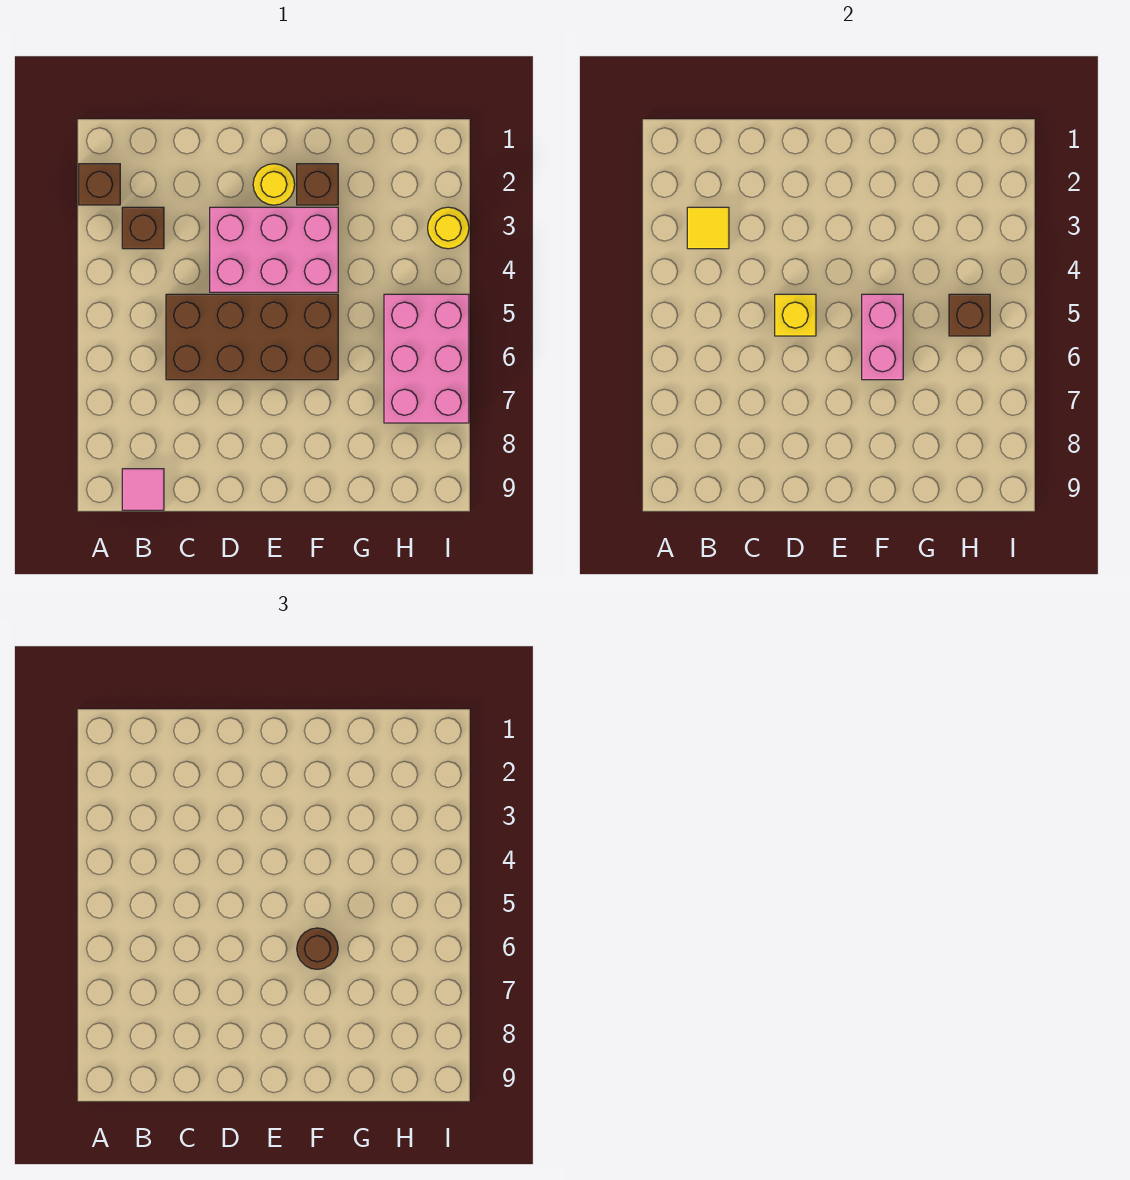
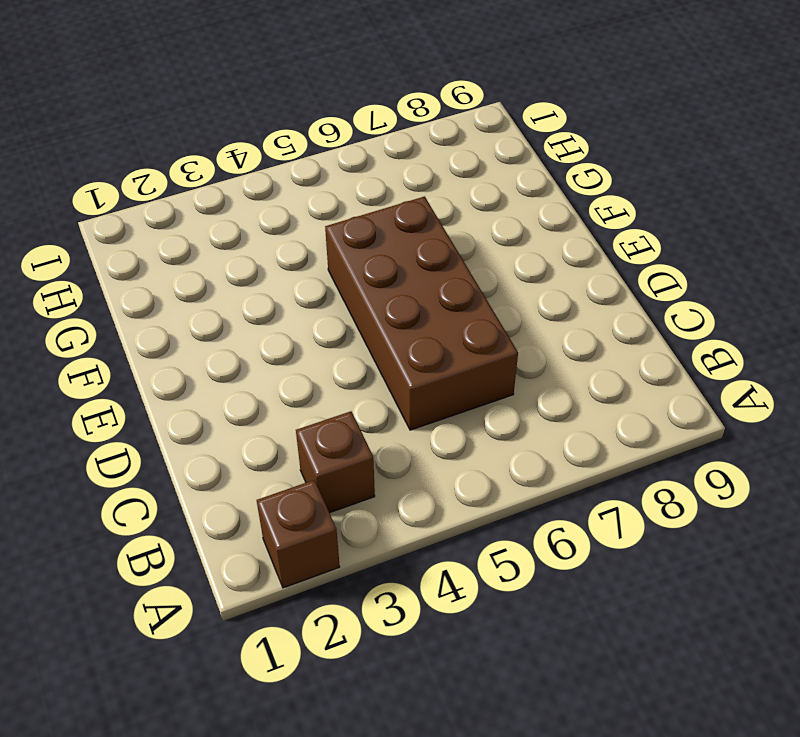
none -> pink 1x1 tile [122,469,164,510]
none -> pink 2x3 brick [210,207,338,292]
none -> yellow 1x1 round brick [253,164,295,205]

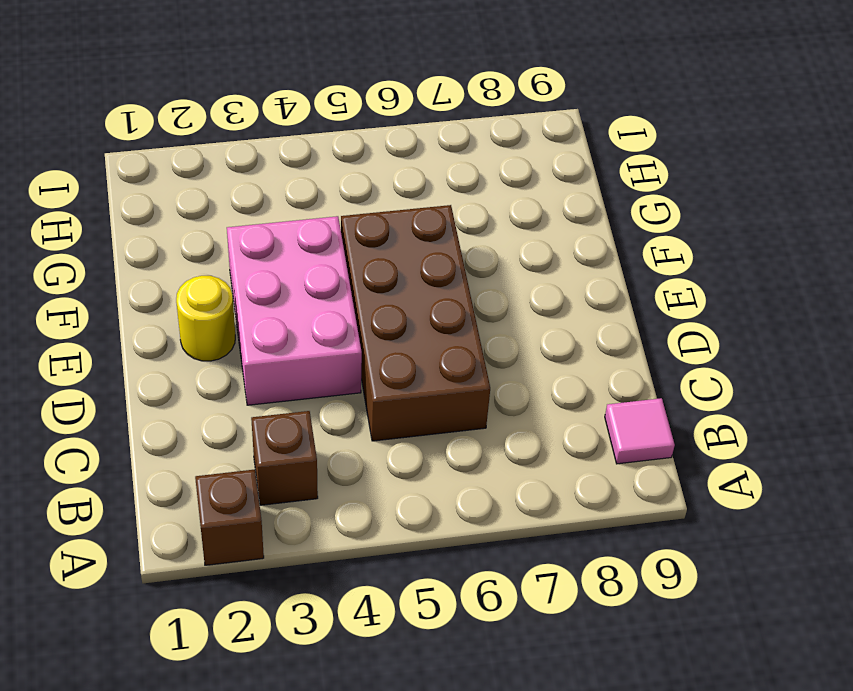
none -> brown 1x1 brick [297,164,338,205]
none -> pink 2x3 brick [384,294,469,423]
none -> yellow 1x1 round brick [428,207,469,249]

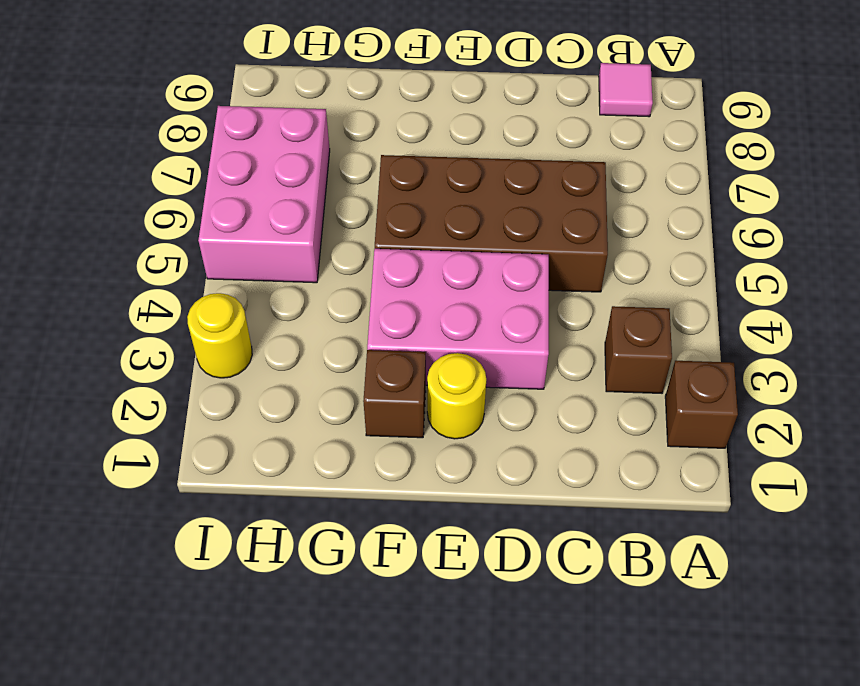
none -> yellow 1x1 tile [687,207,729,249]
none -> yellow 1x1 brick [775,294,816,336]
none -> pink 1x2 brick [862,294,903,380]

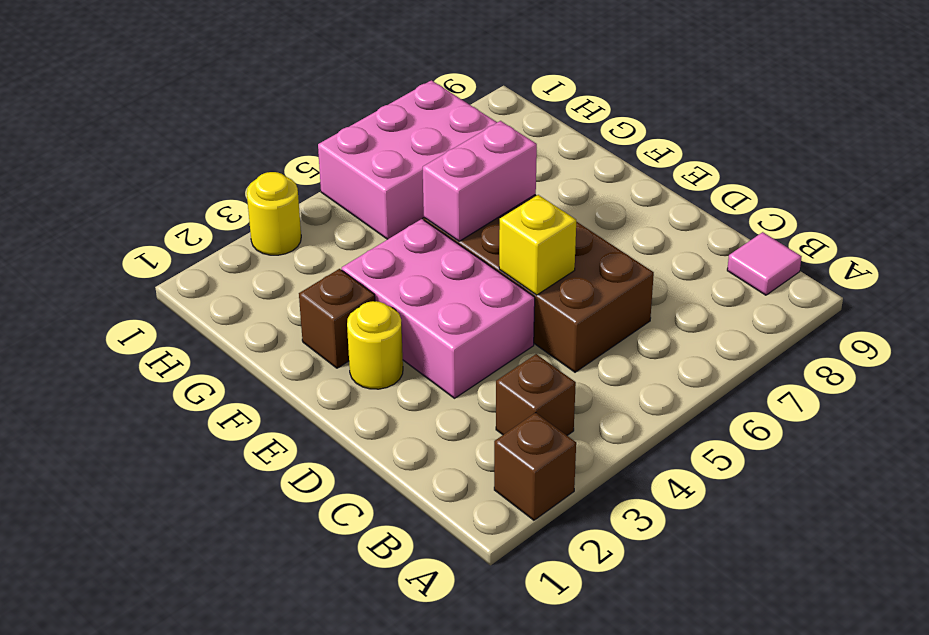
none -> yellow 1x1 tile [687,207,729,249]
none -> brown 1x1 brick [949,294,990,336]
none -> brown 1x1 round brick [297,928,338,969]

